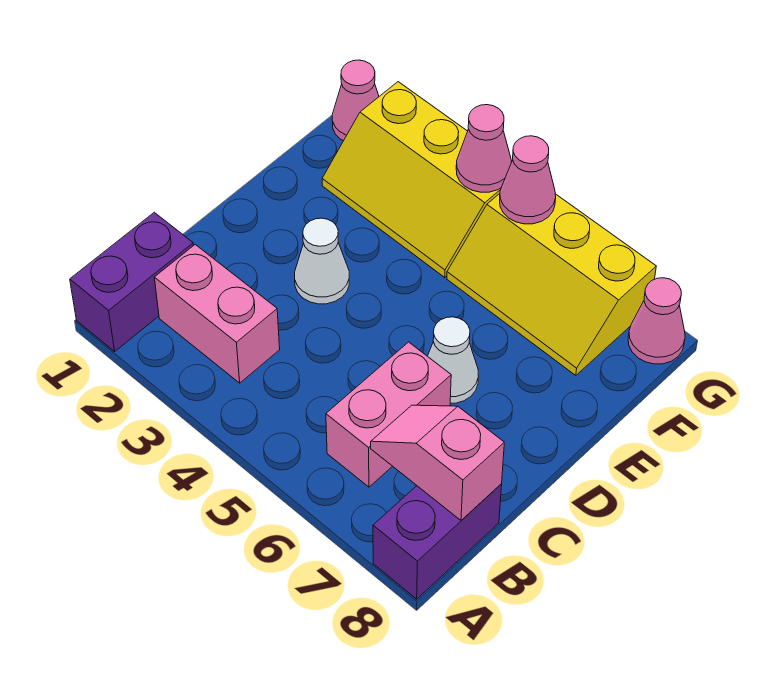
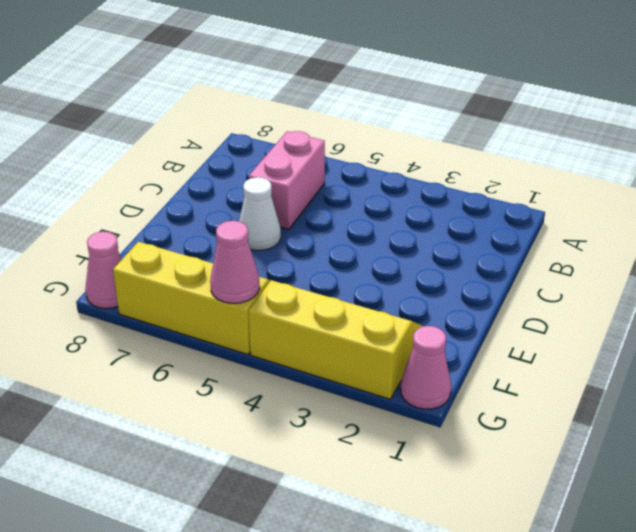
none -> purple 1x2 brick [70,212,193,351]
none -> purple 1x2 brick [373,484,502,599]
none -> pink 1x2 brick [154,245,280,383]

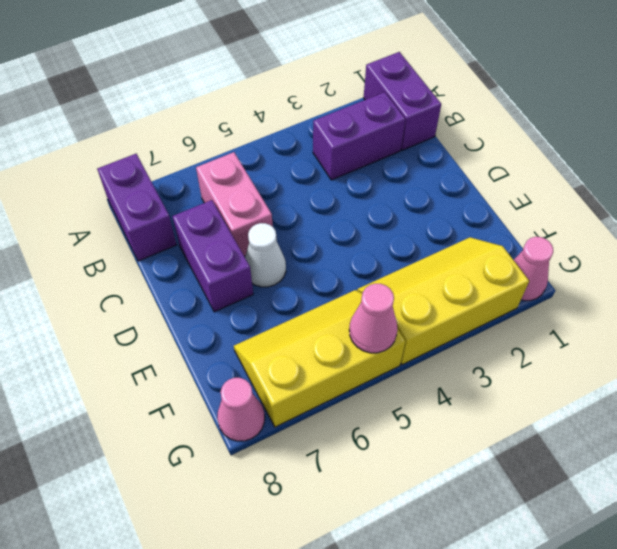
purple 1x2 brick [313,92,405,180] -> pink 1x2 brick [154,245,280,383]
purple 1x2 brick [172,200,253,312] -> none
none -> white 1x1 cone [295,218,349,304]
none -> pink 1x2 slope [371,405,504,520]
none -> pink 1x1 cone [456,105,511,192]

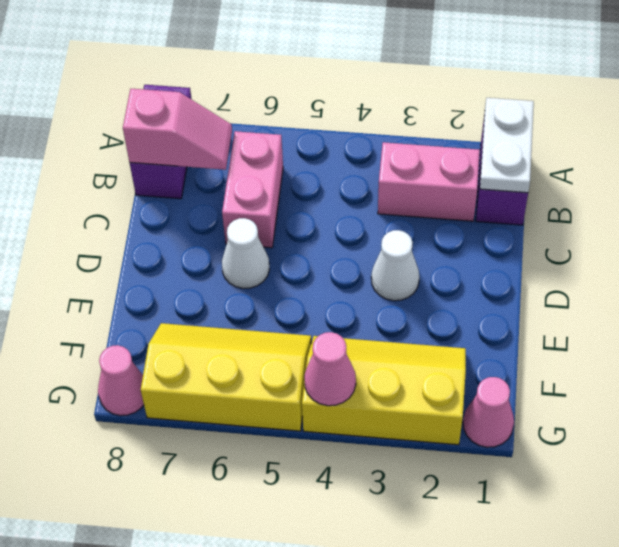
white 1x2 plate [480,98,534,193] -> none
none -> pink 1x1 cone [500,136,556,224]

